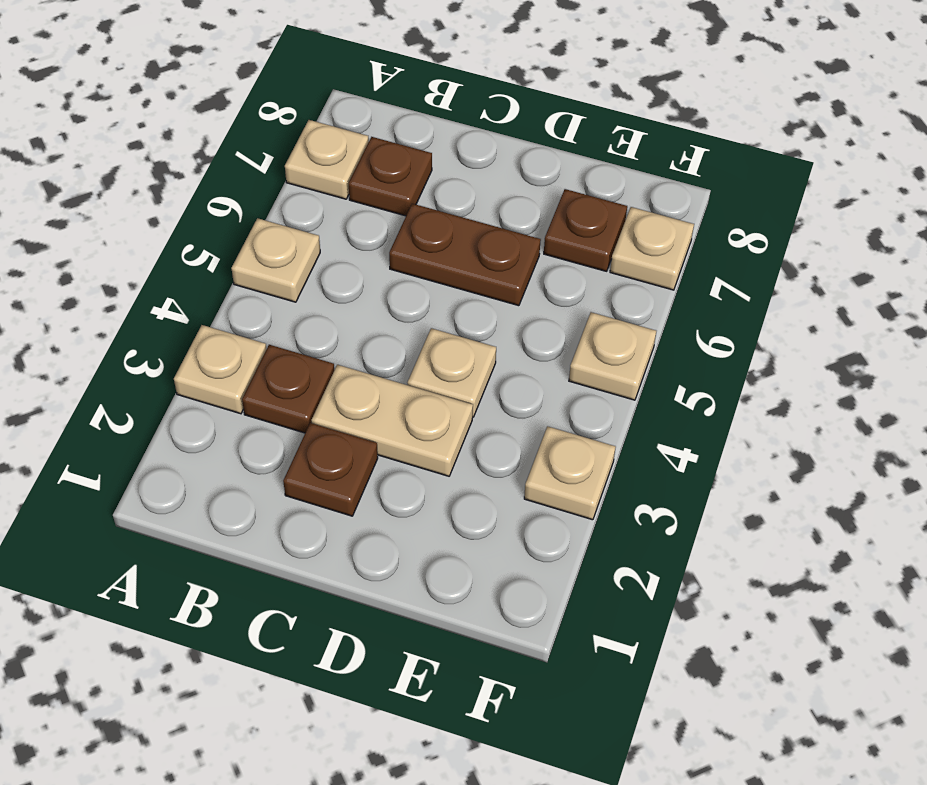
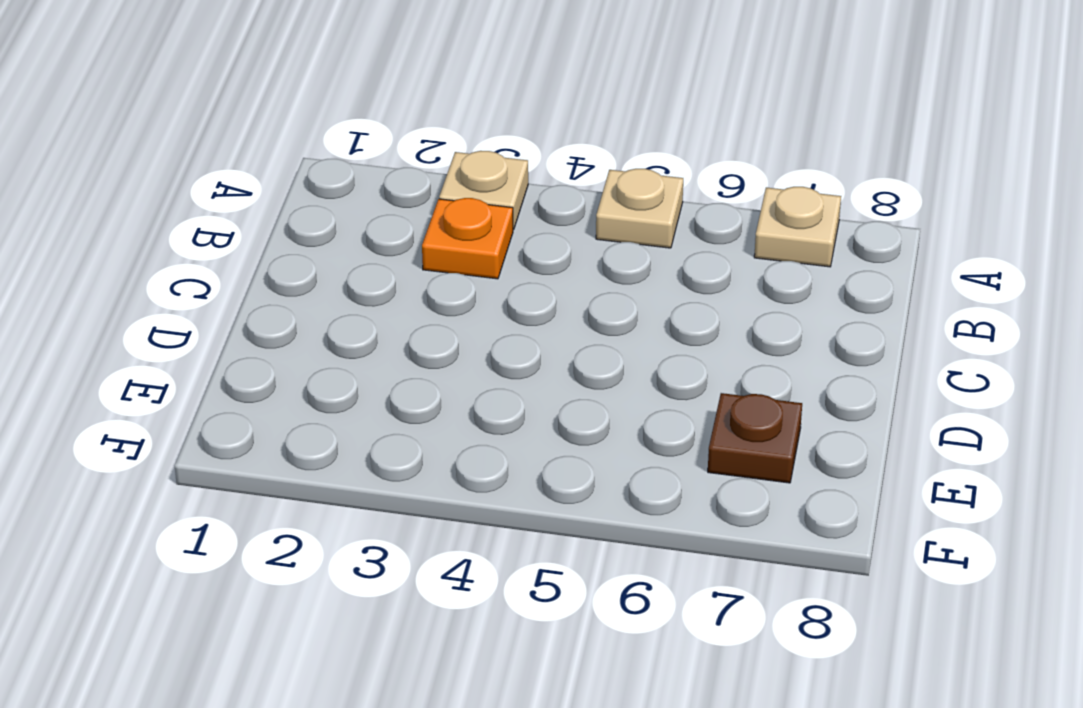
orange 1x1 plate [422,198,513,279] -> brown 1x1 plate [242,345,334,433]
none -> brown 1x1 plate [349,137,432,216]
none -> brown 1x1 plate [283,423,378,516]
none -> tan 1x2 plate [311,365,473,476]

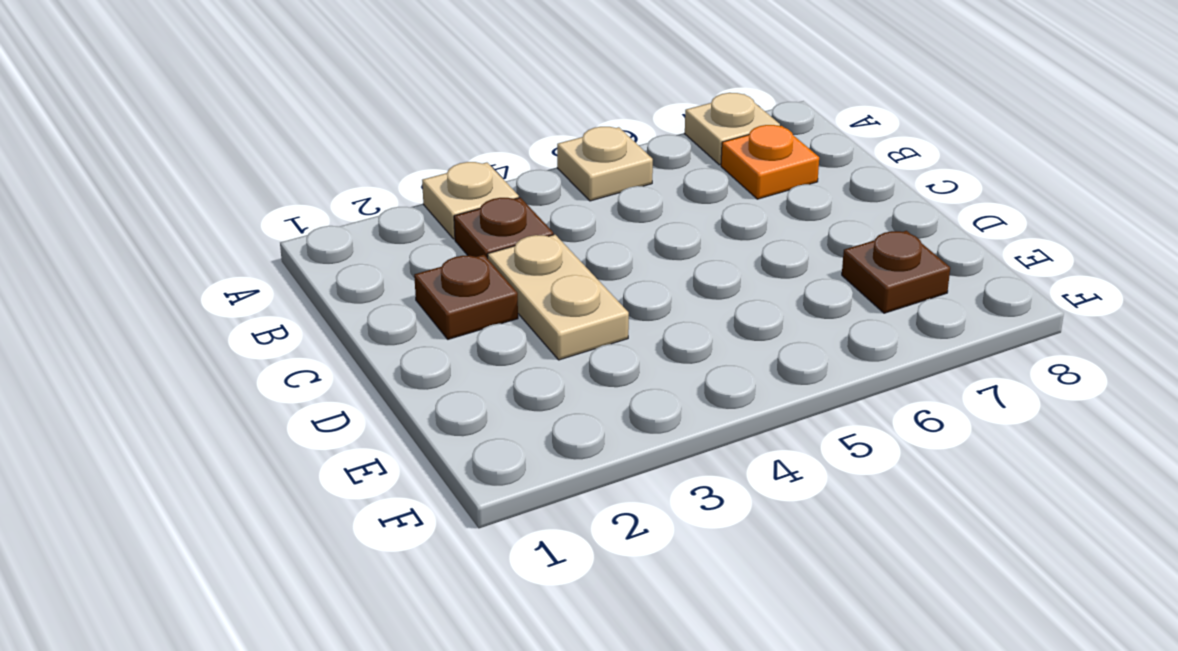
orange 1x1 plate [721,125,819,199] -> brown 1x1 plate [349,137,432,216]
none -> brown 1x2 plate [389,204,541,306]
none -> tan 1x1 plate [407,328,496,417]
none -> tan 1x1 plate [524,426,616,520]

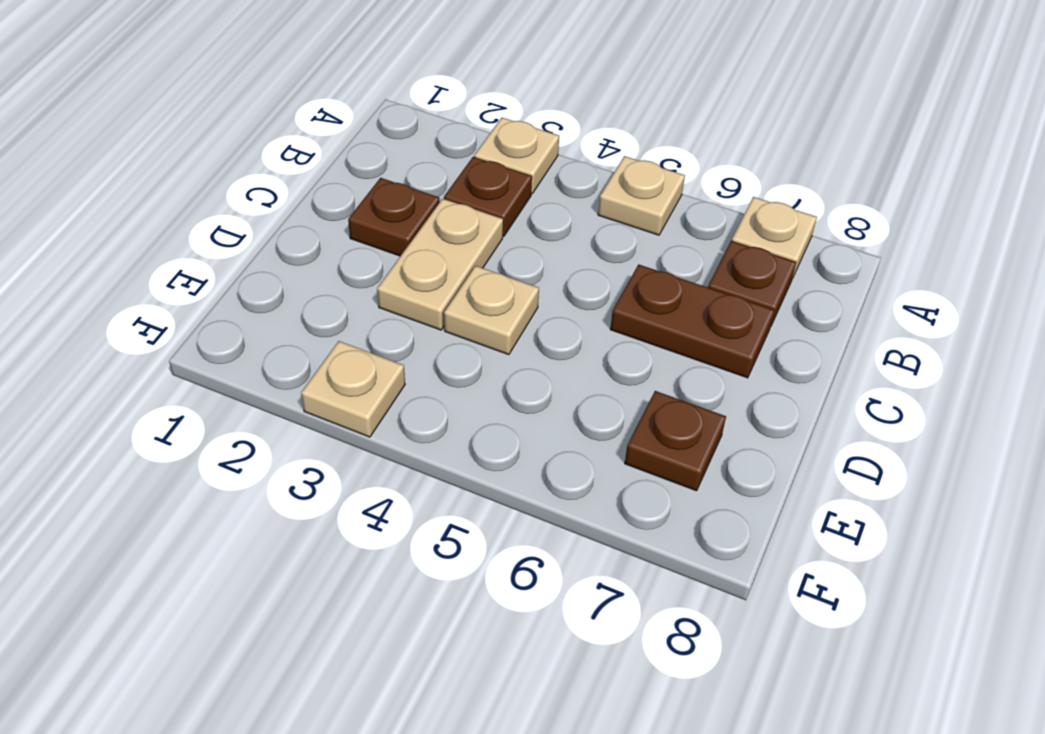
brown 1x2 plate [610,264,774,378] -> brown 1x2 plate turned to [389,204,541,306]
none -> tan 1x1 plate [569,312,656,400]
none -> tan 1x1 plate [610,207,694,290]

